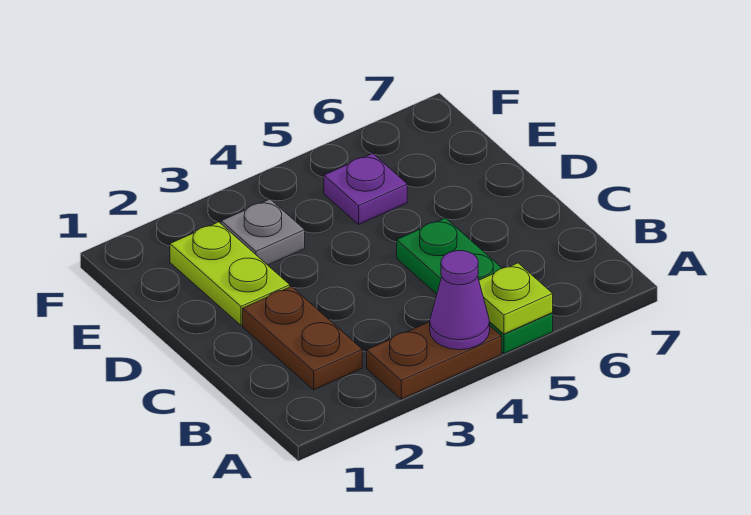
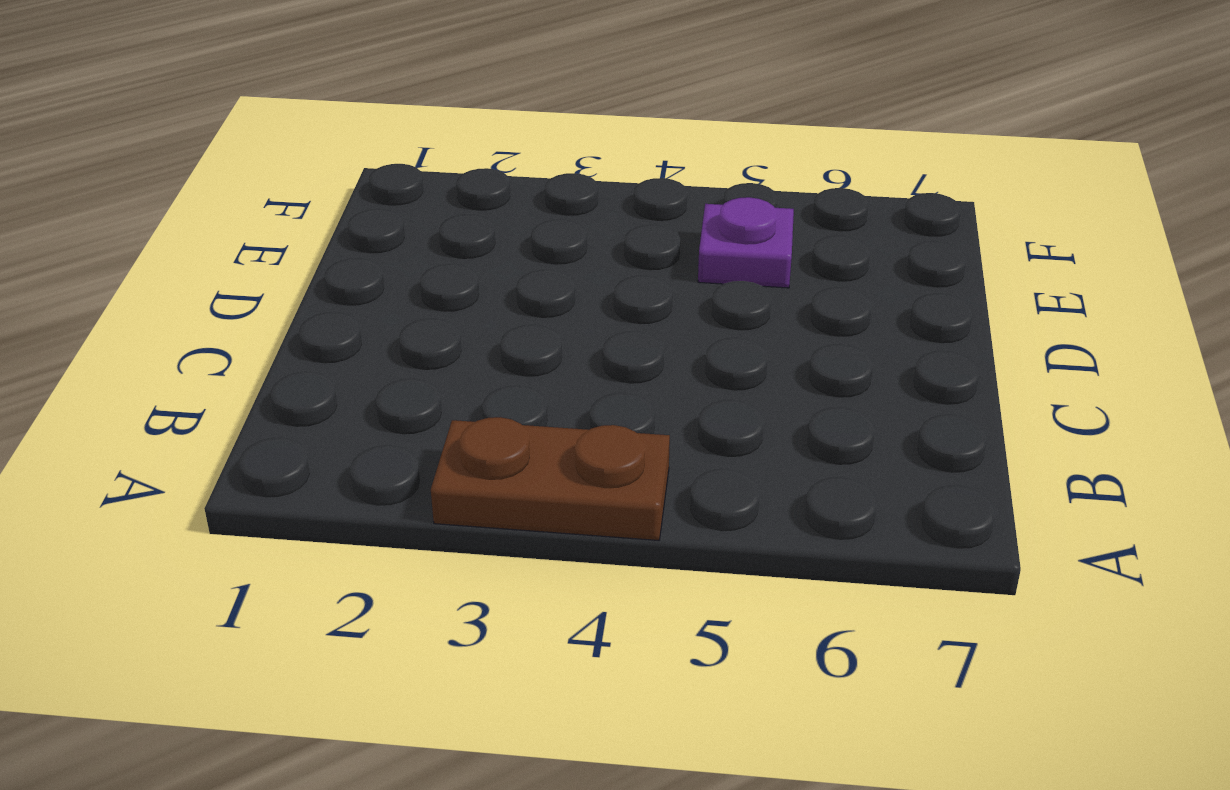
none -> green 1x3 plate [397,218,553,353]
none -> brown 1x2 plate [243,287,362,390]

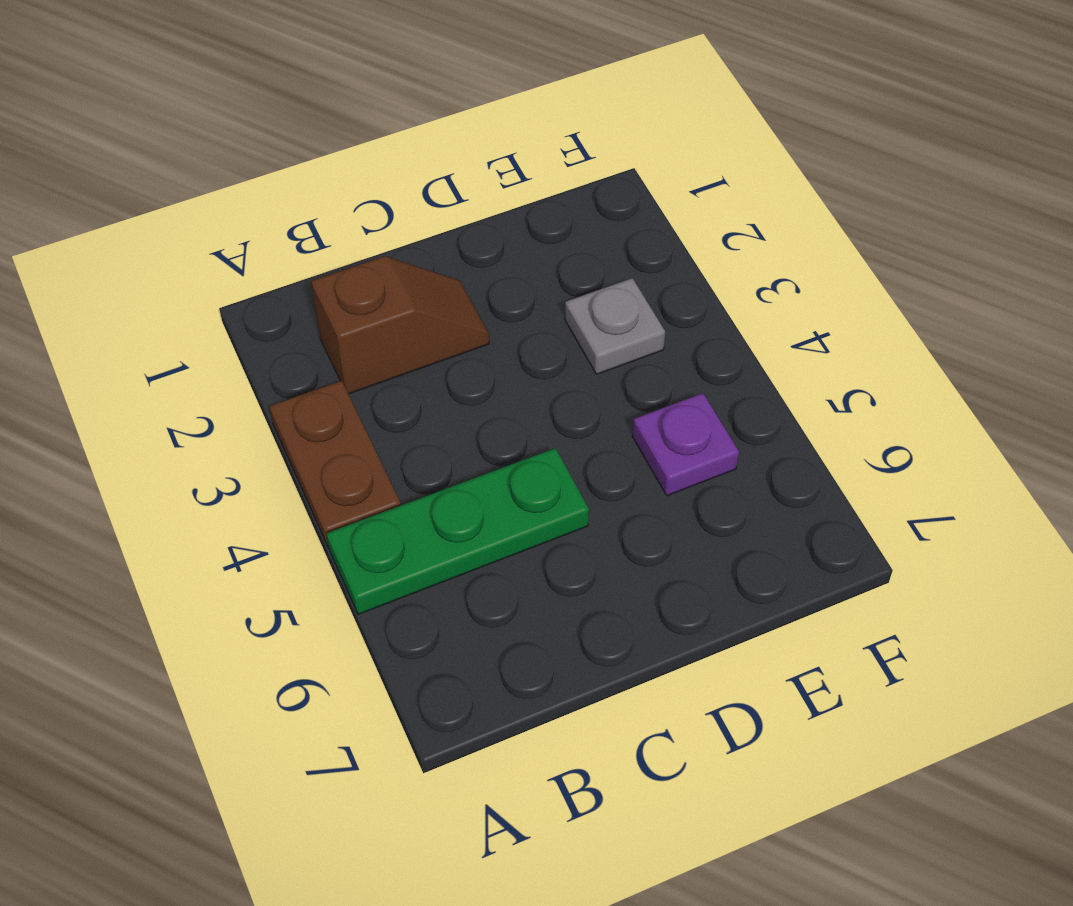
brown 1x2 slope [311,256,489,394] -> brown 1x2 plate [243,287,362,390]
none -> lime 1x2 plate [170,222,290,325]
none -> purple 1x1 cone [430,251,490,350]

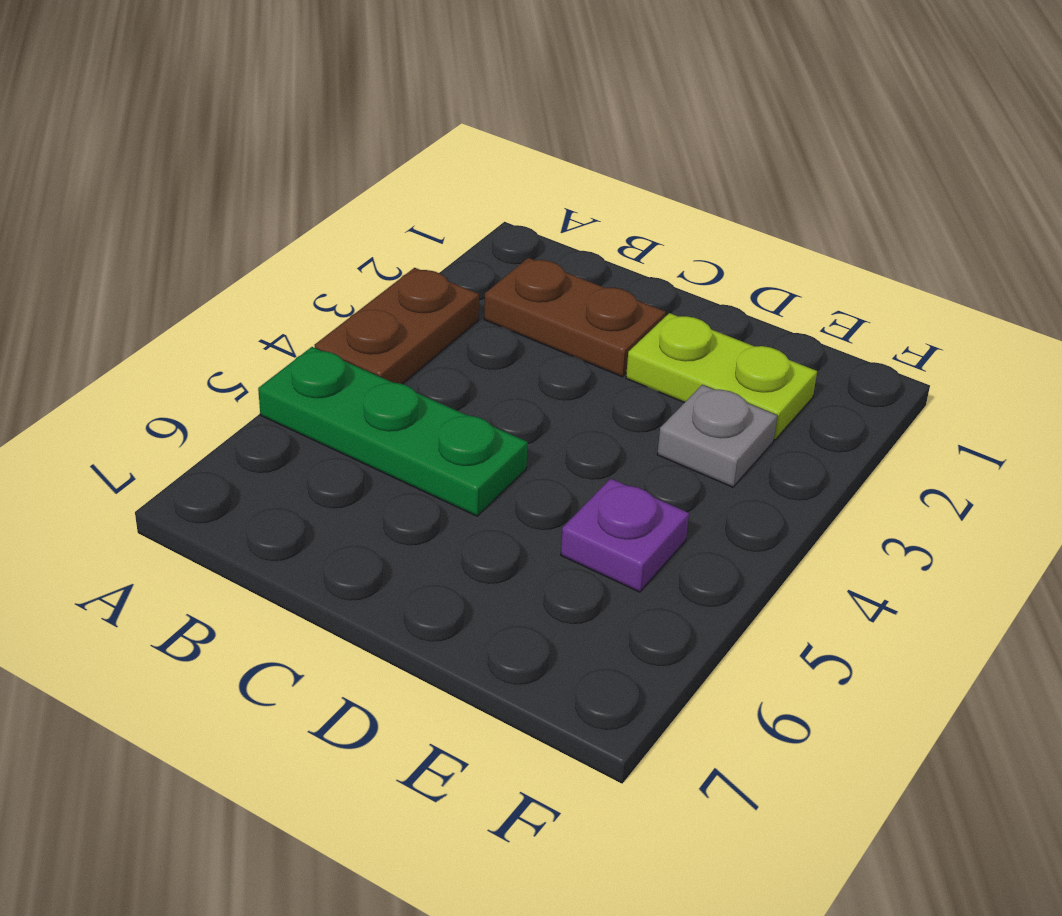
none -> purple 1x1 cone [430,251,490,350]
none -> lime 1x1 plate [479,263,553,334]

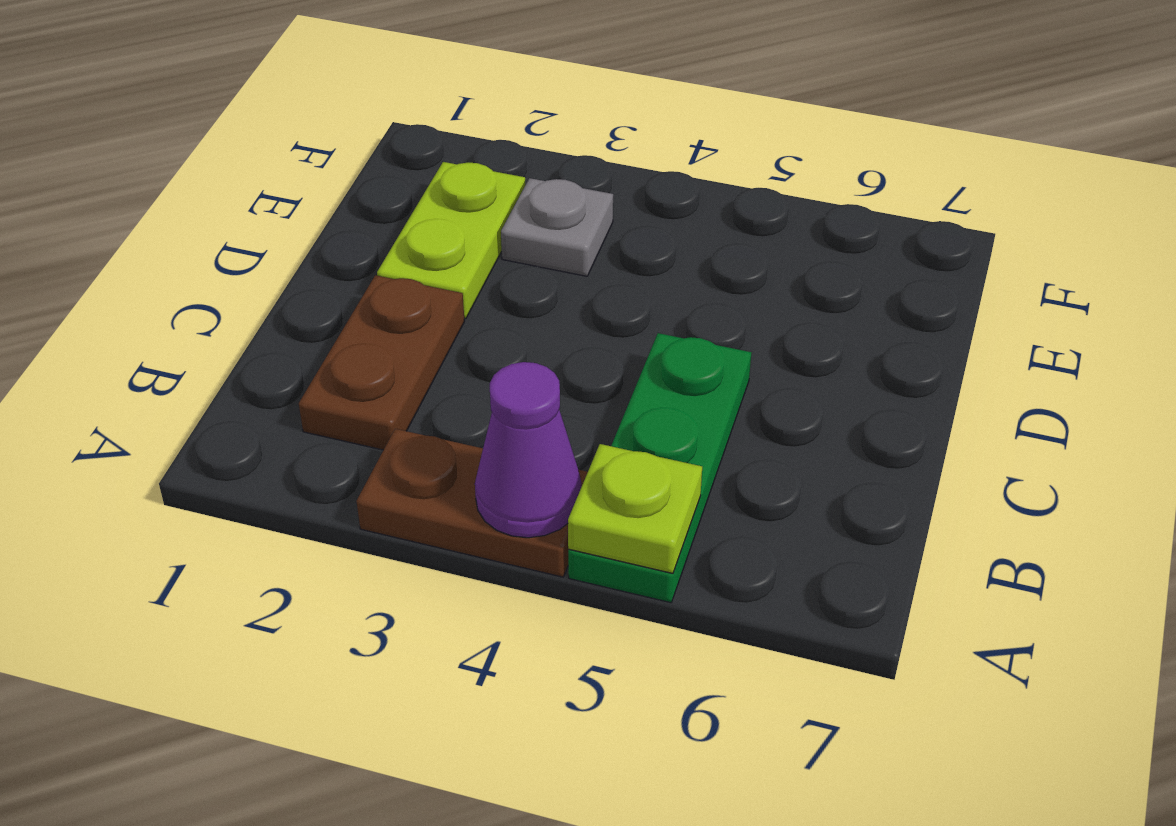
none -> purple 1x1 plate [324,153,407,224]

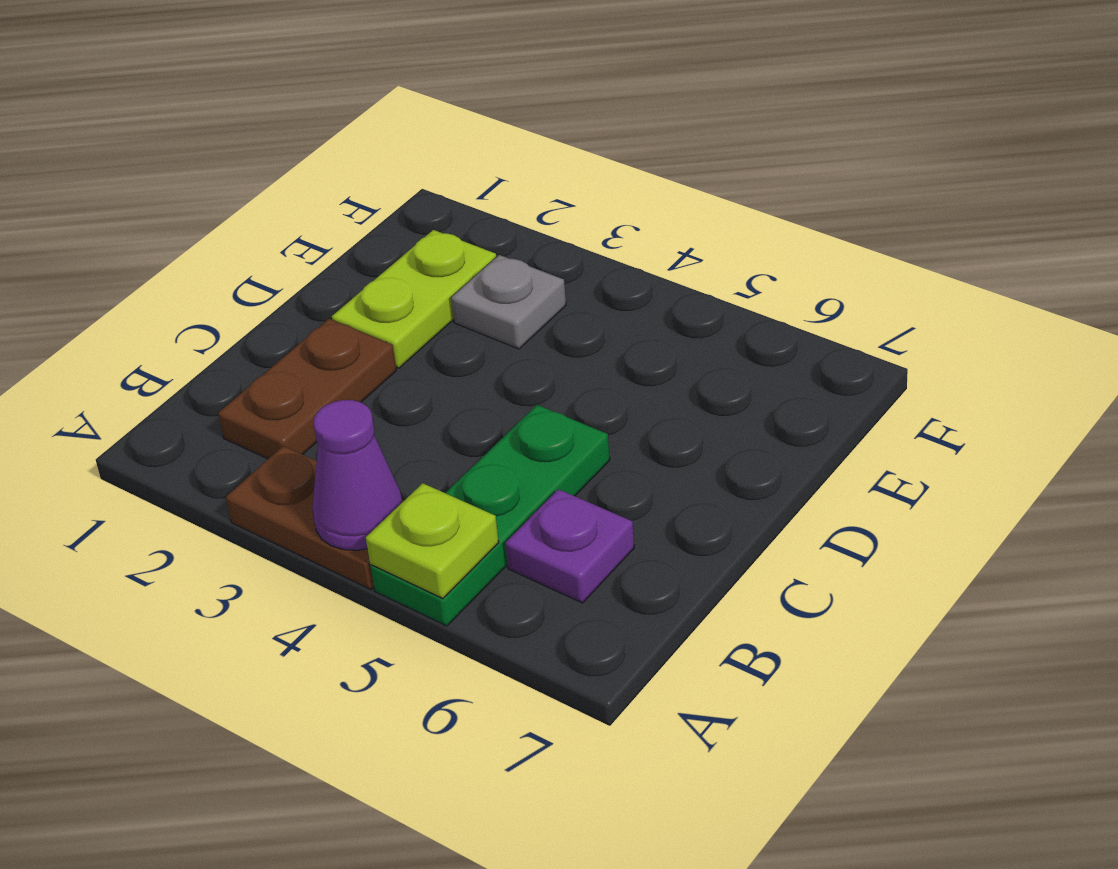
purple 1x1 plate [505,489,634,603] -> purple 1x1 plate moved to [324,153,407,224]

